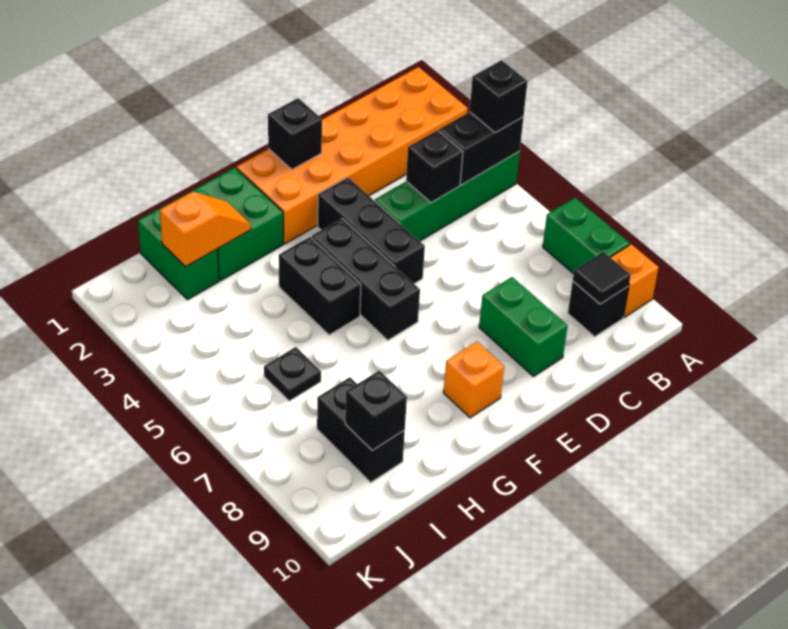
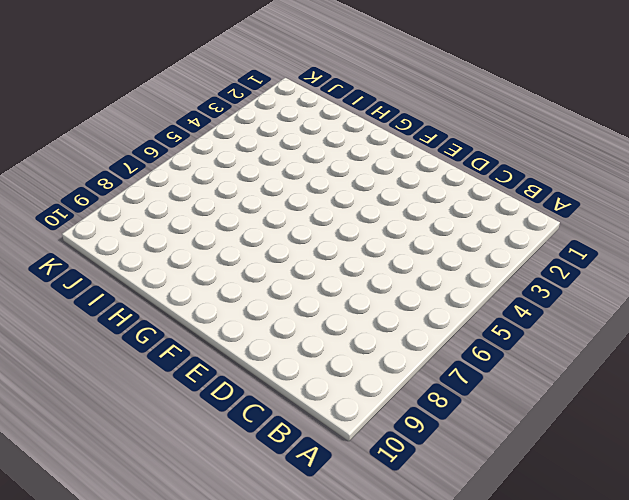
none -> orange 2x6 brick [237,67,468,244]
none -> green 1x4 brick [375,151,520,241]
none -> green 1x2 brick [543,198,630,274]

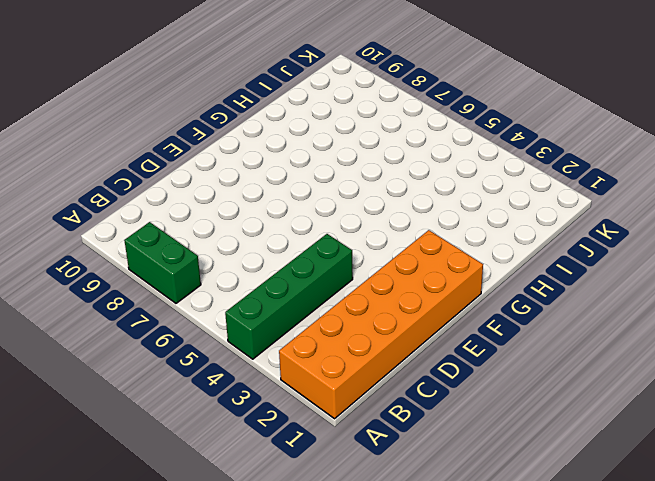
none -> orange 1x1 brick [610,244,659,317]
none -> black 1x1 brick [568,281,629,337]
none -> green 1x2 brick [479,277,567,377]

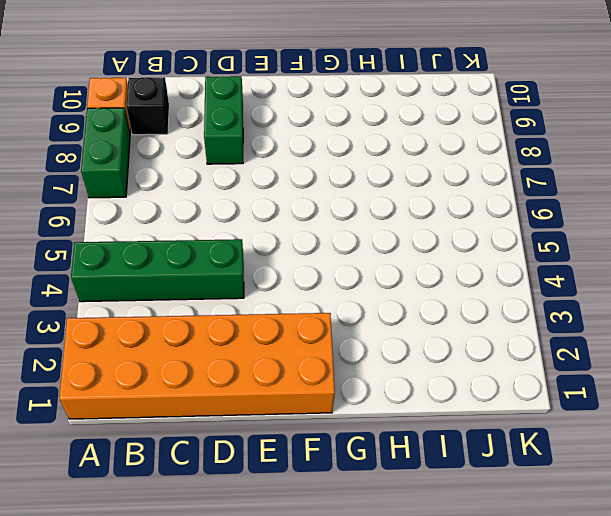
none -> black 1x3 brick [318,177,425,284]
none -> black 1x3 brick [311,218,420,340]
none -> orange 1x1 brick [443,342,504,418]

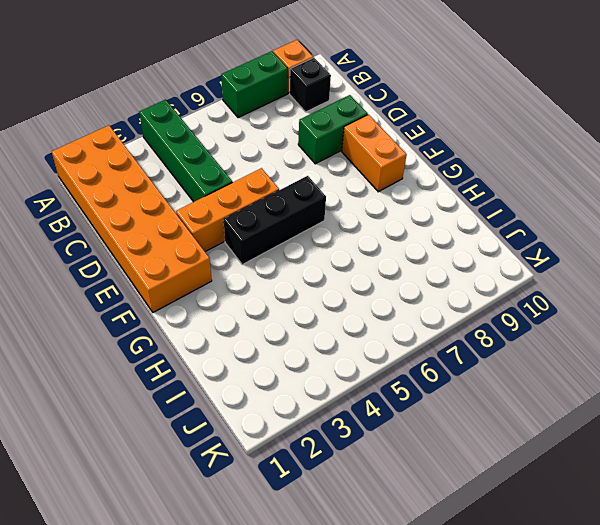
orange 1x3 brick [176,168,279,252] -> black 1x3 brick [318,177,425,284]
orange 1x2 brick [342,115,407,192] -> orange 1x1 brick [443,342,504,418]
none -> green 2x2 brick [171,167,283,281]
none -> black 1x2 brick [279,237,361,335]
none -> green 1x2 brick [138,203,219,300]

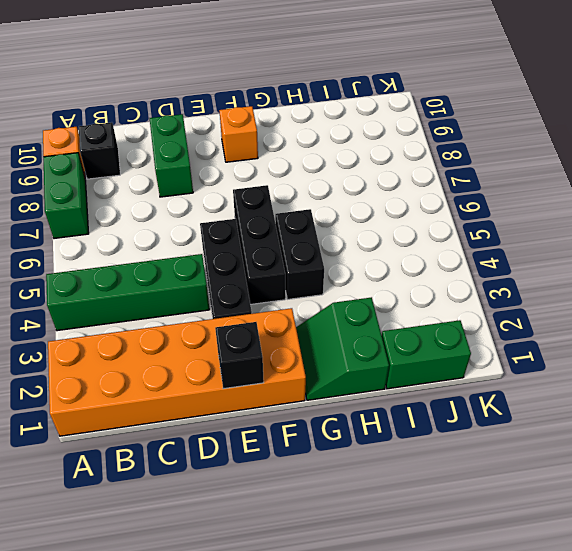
green 2x2 slope [296,297,389,400] -> green 2x2 brick [171,167,283,281]
green 1x2 brick [382,320,471,389] -> green 1x2 brick turned to [138,203,219,300]
none -> black 1x1 plate [264,347,321,401]
none -> black 1x2 brick [317,377,405,482]
none -> black 1x2 brick [439,112,524,185]

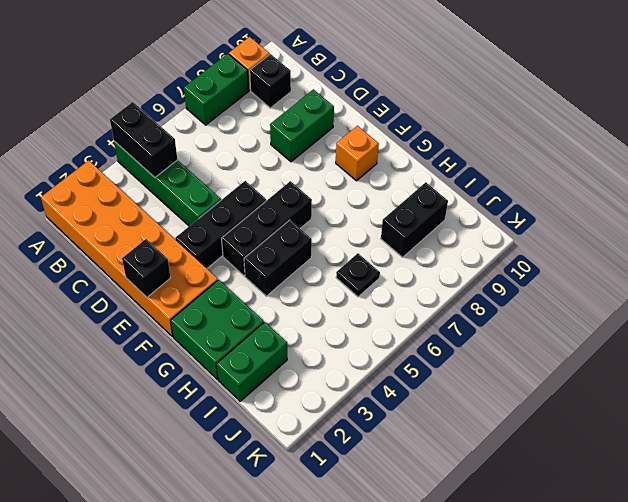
none -> black 1x1 tile [573,252,631,304]
none -> black 1x1 brick [406,130,463,203]
none -> orange 1x2 slope [160,192,251,267]

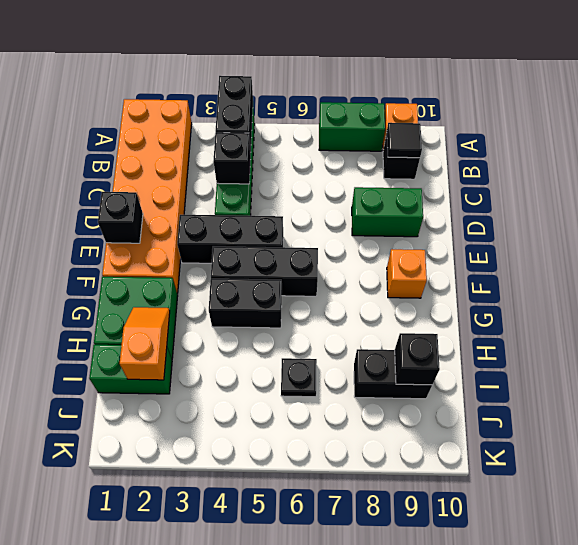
none -> black 1x1 brick [470,60,528,133]

